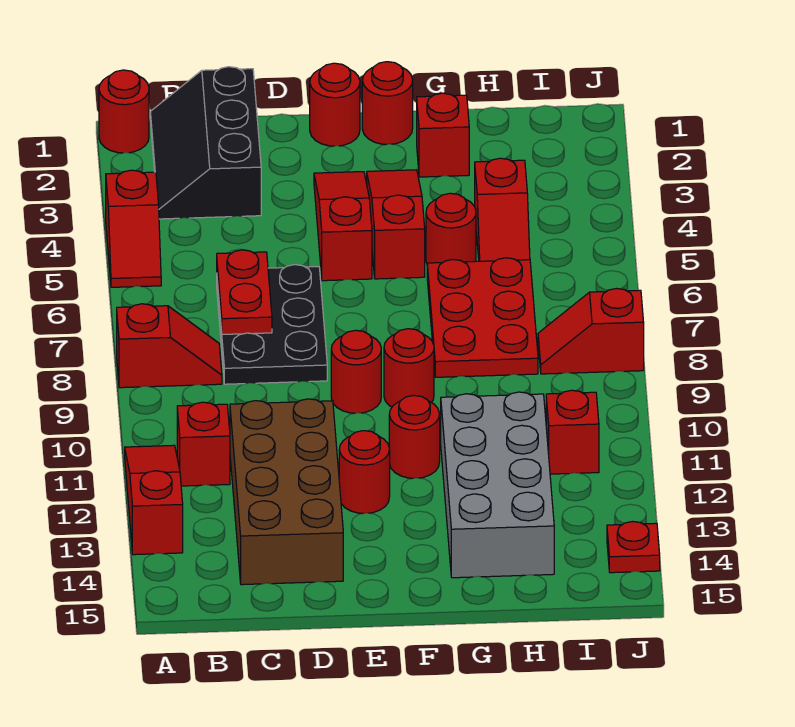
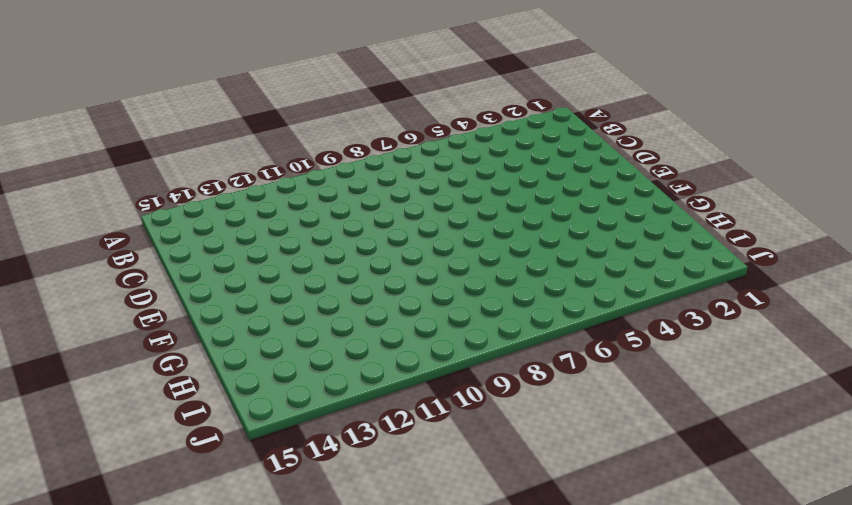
none -> red 1x1 round brick [99,70,149,153]
none -> red 1x2 slope [106,170,161,287]
none -> red 1x2 slope [117,304,222,388]

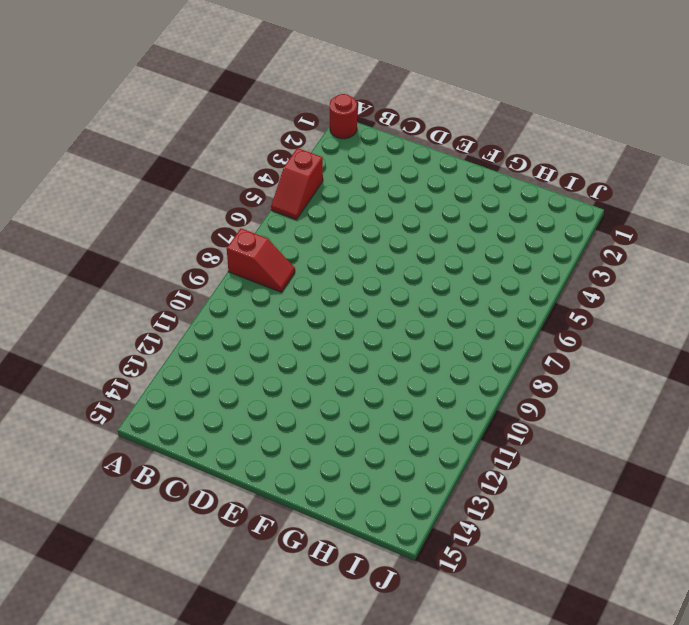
none -> red 1x3 slope [125,445,183,555]
none -> black 2x3 slope [150,67,261,219]
none -> red 1x1 brick [177,402,230,486]

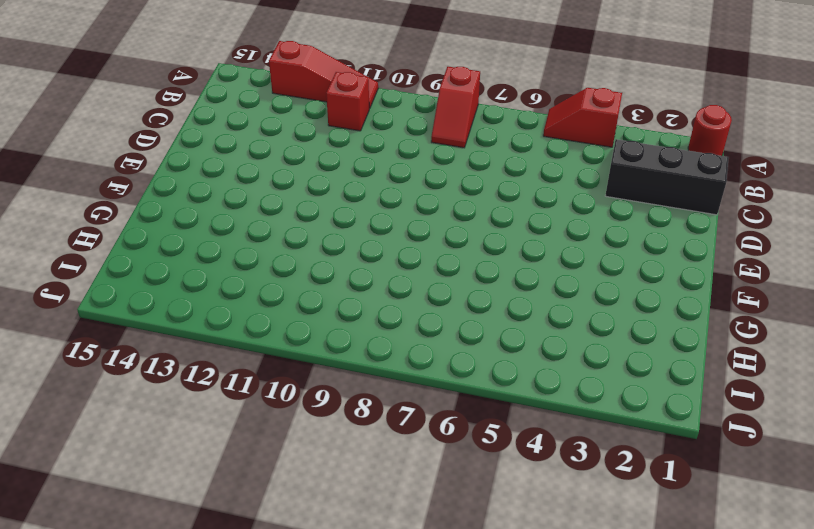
none -> black 2x3 plate [217,265,327,384]
none -> brown 2x4 brick [230,399,343,585]
none -> red 1x1 round brick [310,63,360,146]

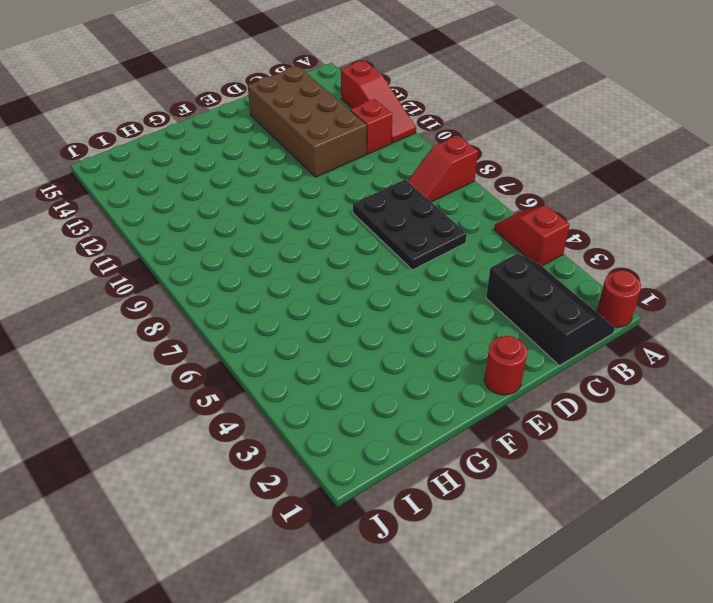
none -> red 1x3 slope [314,172,372,281]
none -> red 1x1 round brick [331,330,381,413]
none -> red 1x1 round brick [339,431,390,513]

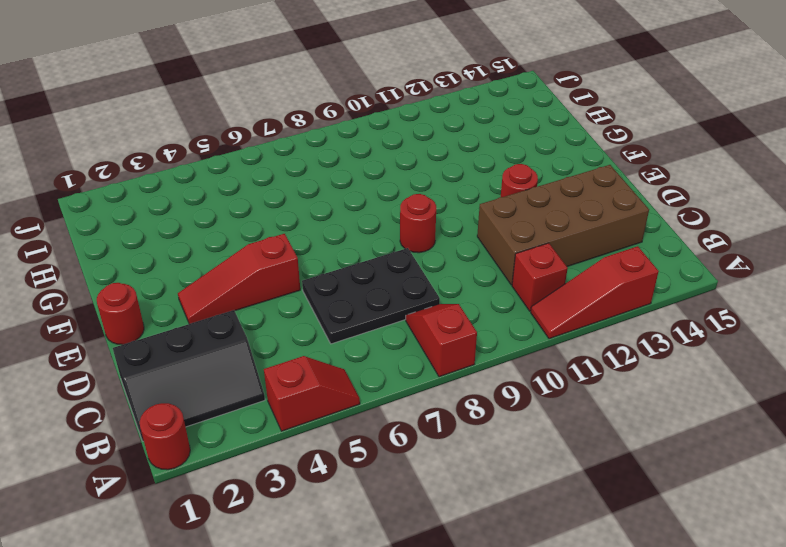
none -> red 1x1 round brick [362,62,413,144]
none -> red 1x3 slope [367,170,425,279]
none -> red 1x1 round brick [384,329,434,407]

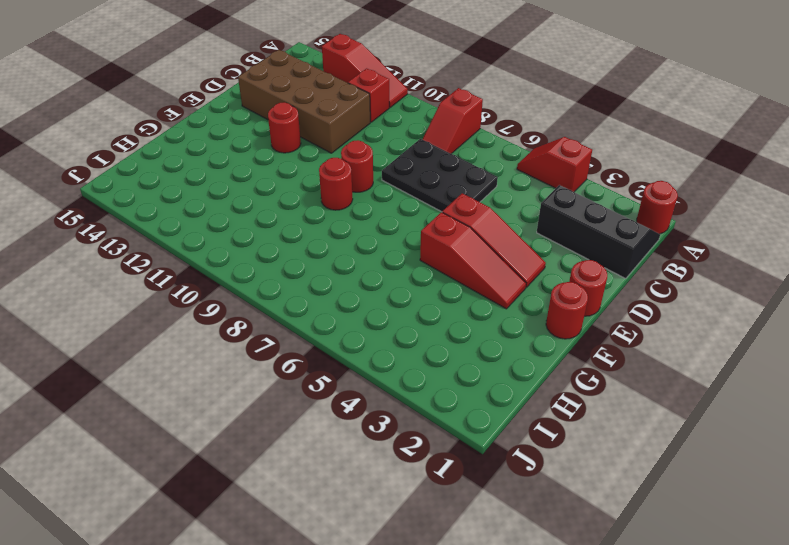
none -> red 1x1 round brick [389,395,440,478]
none -> red 1x1 brick [417,93,469,177]
none -> red 1x1 round brick [426,193,476,263]

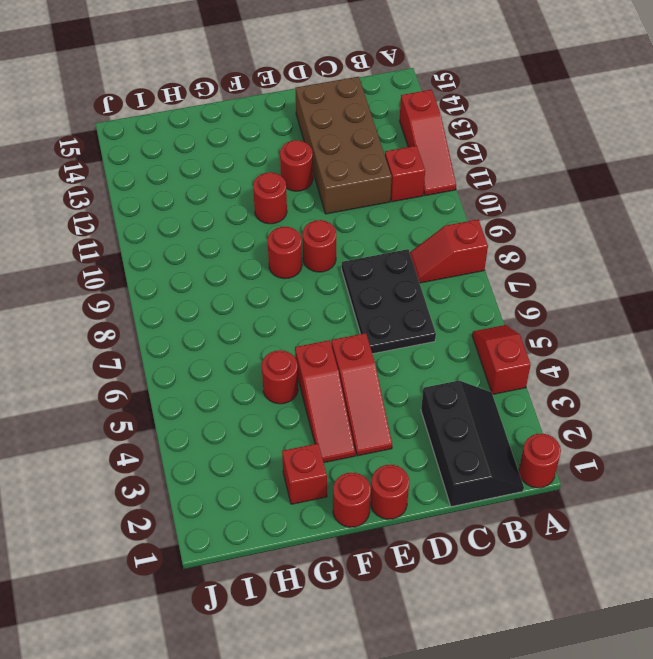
none -> red 2x3 plate [427,258,538,377]
none -> grey 2x4 brick [441,392,554,578]
none -> red 1x2 slope [475,158,530,261]

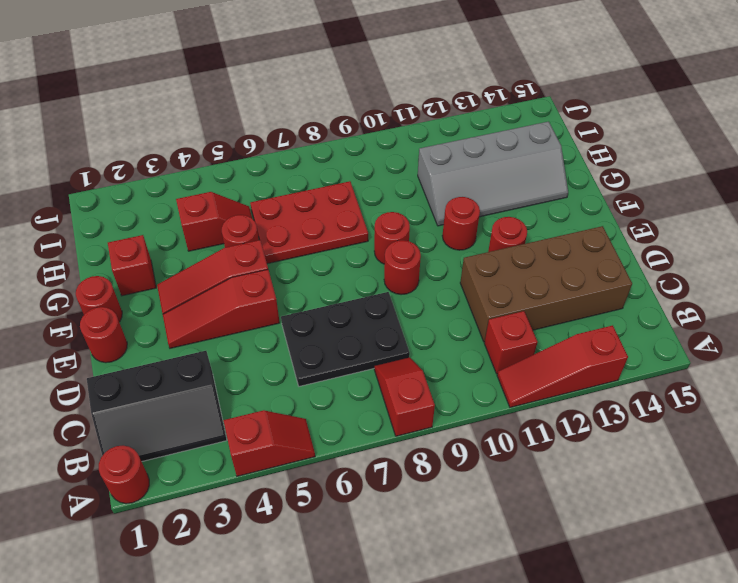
grey 2x4 slope [418,122,568,226] -> grey 2x4 brick [441,392,554,578]
none -> red 1x2 slope [538,289,644,374]
none -> red 1x1 brick [546,390,599,474]
none -> red 1x1 plate [607,522,660,573]

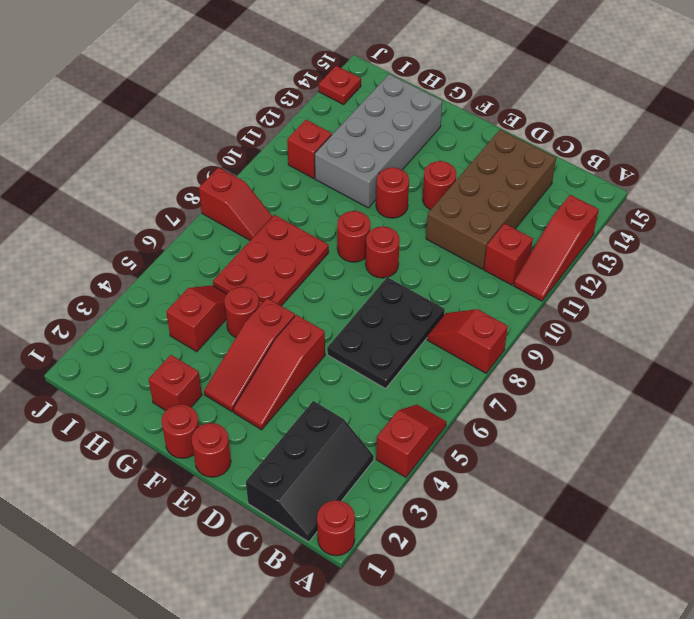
none -> red 1x2 plate [217,250,272,335]

